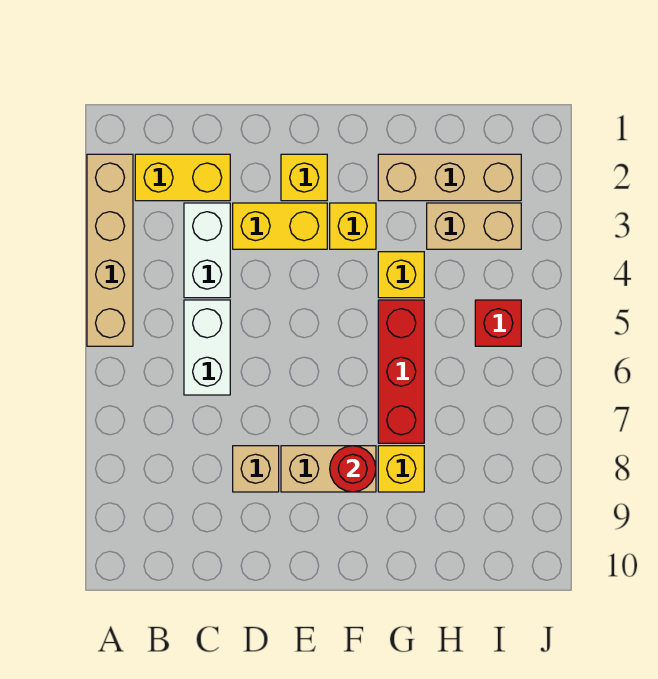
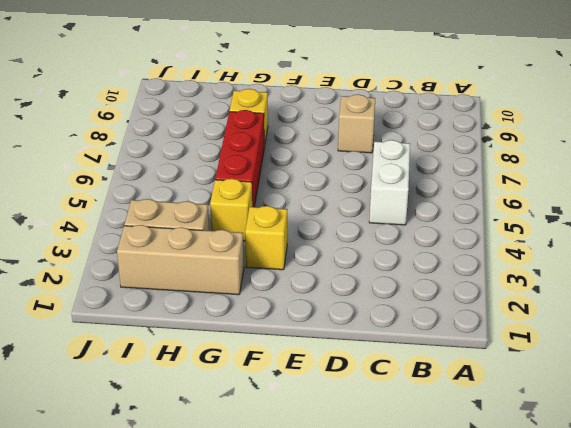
none -> tan 1x4 brick [87,154,133,346]
none -> yellow 1x2 brick [135,154,230,201]
none -> white 1x2 brick [184,203,230,298]

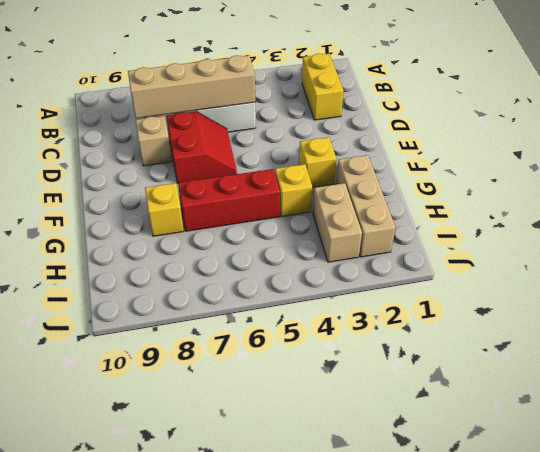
tan 1x4 brick [128,55,255,118] -> tan 1x4 brick moved to [87,154,133,346]
red 2x2 slope [166,112,237,184] -> none
none -> white 1x2 brick [184,203,230,298]
none -> yellow 1x2 brick [233,203,327,249]
none -> yellow 1x1 brick [281,154,327,201]

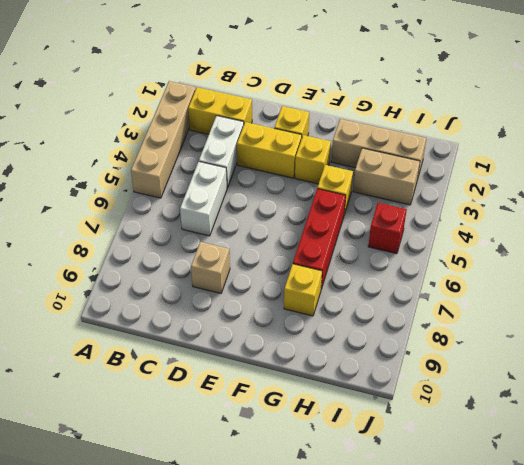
none -> tan 1x2 brick [281,446,376,492]
none -> red 1x1 round brick [330,446,376,492]

